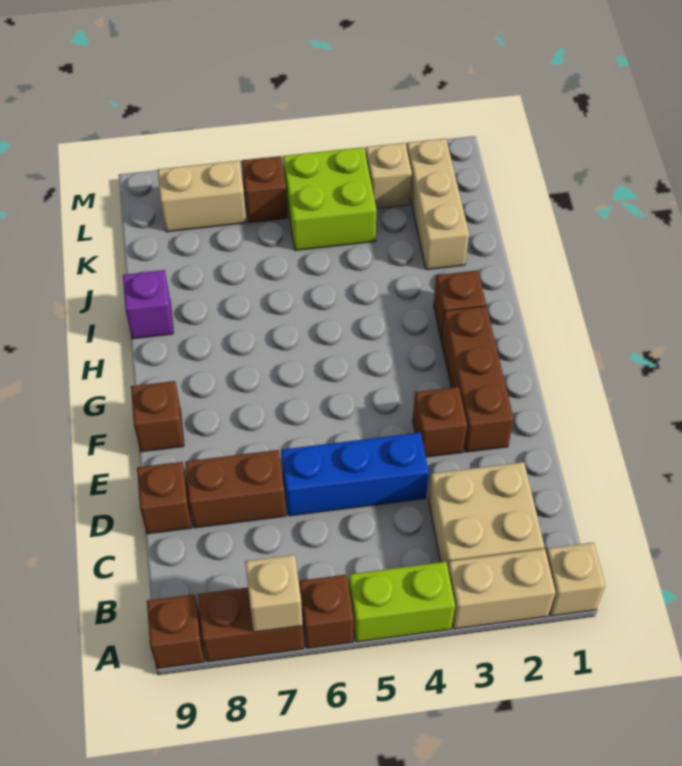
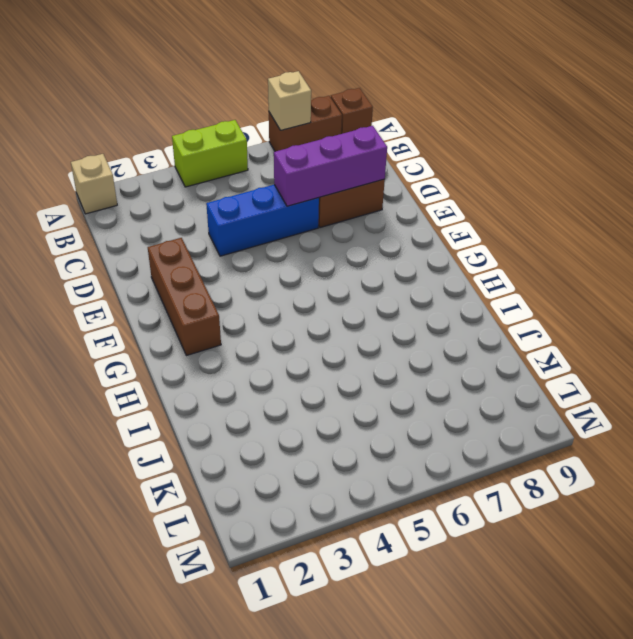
purple 1x3 brick [274,126,387,206] -> none
none -> tan 1x2 brick [448,549,555,629]
none -> brown 1x1 brick [299,575,354,648]
none -> tan 2x2 brick [428,462,545,566]

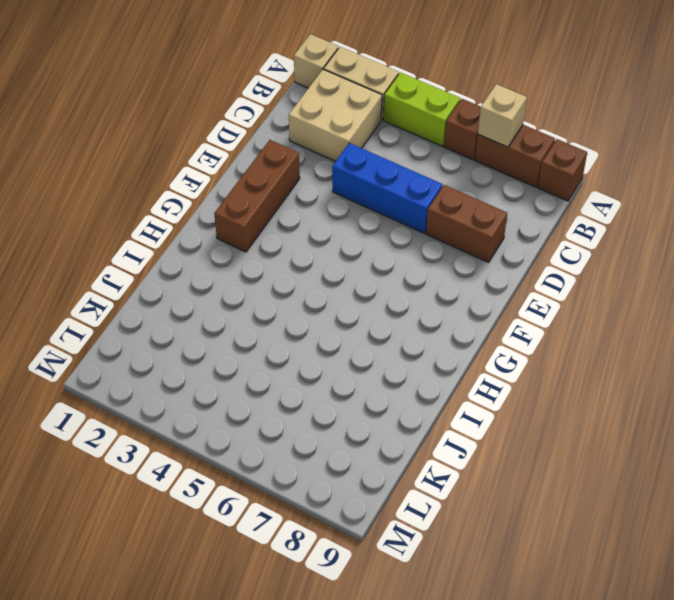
none -> brown 1x1 brick [137,462,192,534]
none -> brown 1x1 brick [413,387,467,457]
none -> brown 1x1 brick [131,381,184,452]

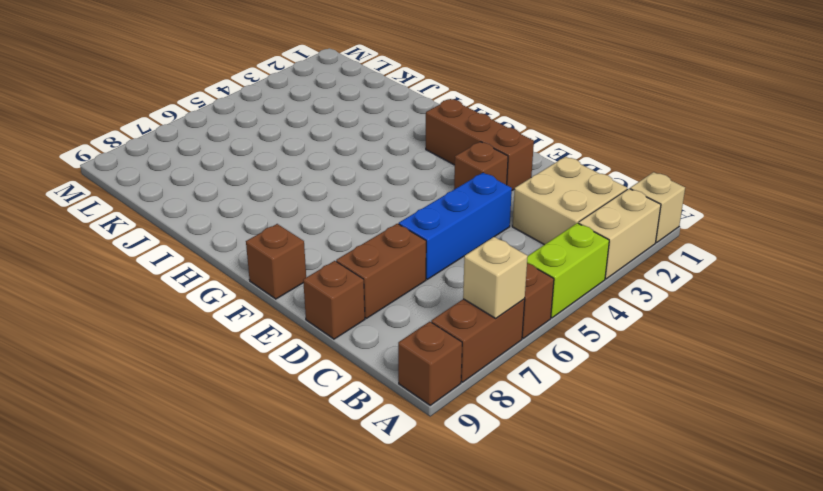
none -> brown 1x1 brick [434,270,486,338]
none -> purple 1x1 brick [123,270,173,339]
none -> tan 1x3 brick [407,138,469,270]

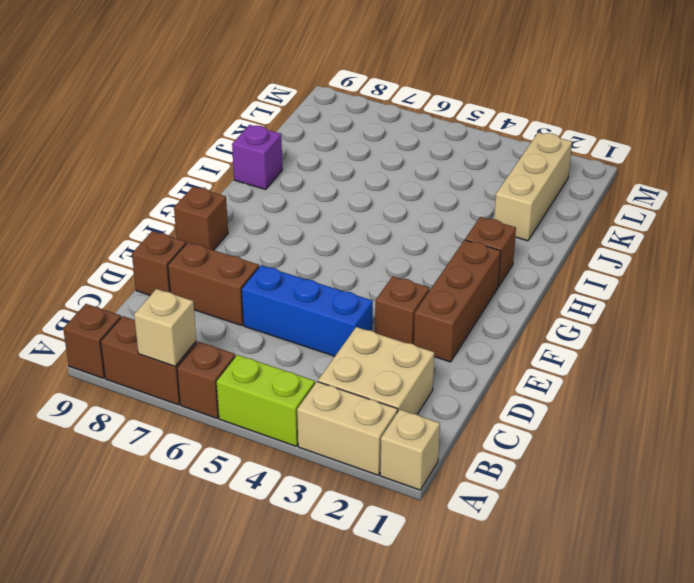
none -> lime 2x2 brick [283,147,377,251]
none -> tan 1x1 brick [366,143,412,209]
none -> brown 1x1 brick [242,156,288,223]

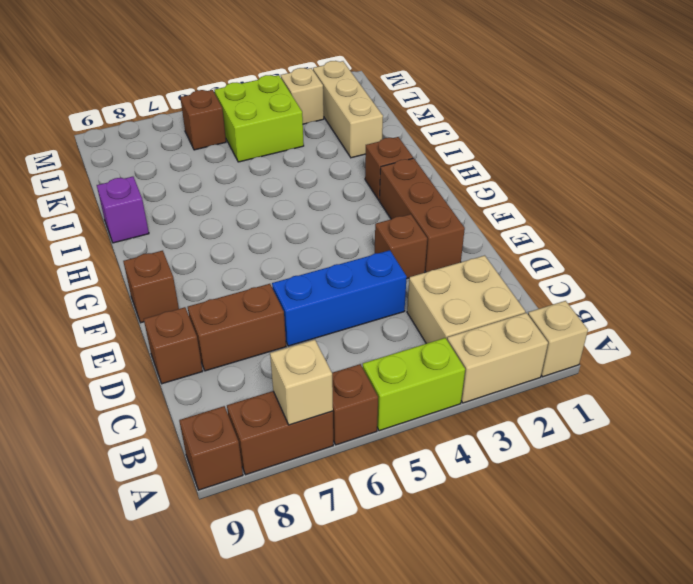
none -> tan 1x2 brick [158,161,246,232]

